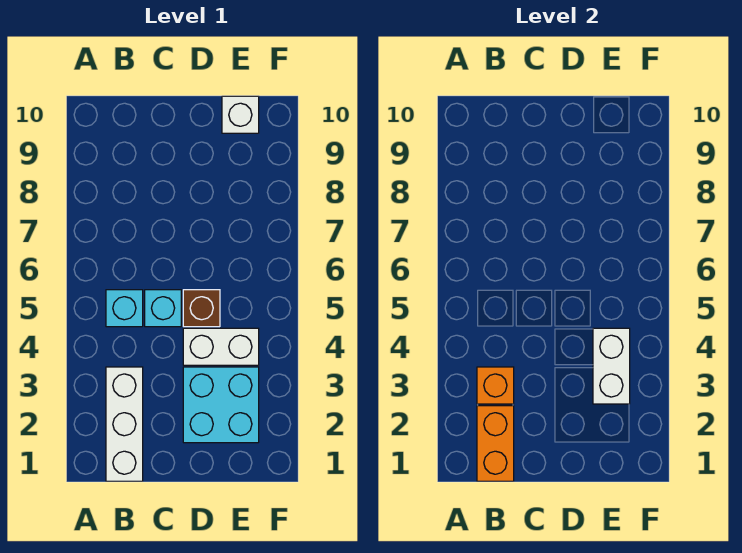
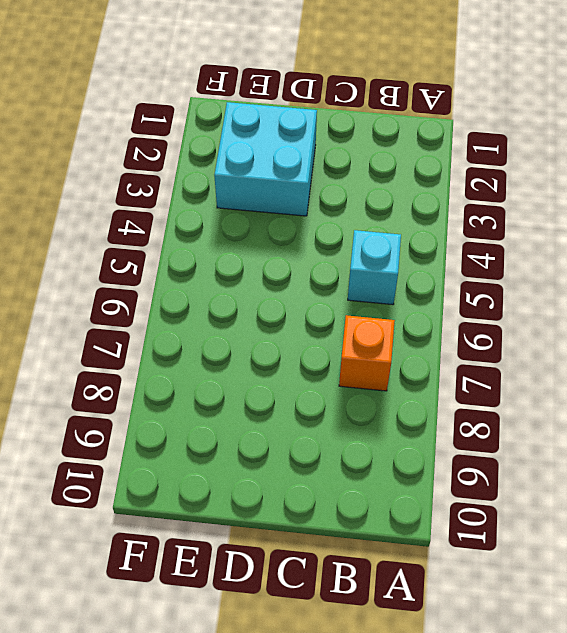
orange 1x1 brick [339,315,395,391] -> orange 1x1 brick moved to [477,367,514,404]
none -> white 1x3 brick [106,367,143,481]
none -> cyan 1x1 brick [145,290,181,327]

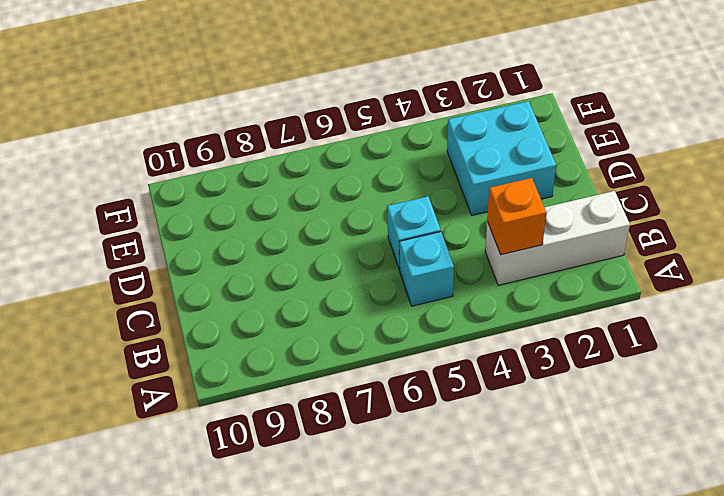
none -> white 1x2 brick [183,328,259,365]
none -> brown 1x1 brick [183,290,220,327]

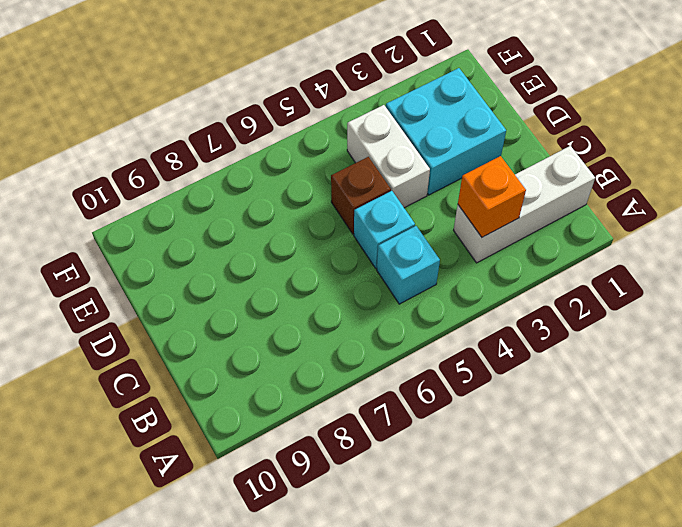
none -> white 1x1 brick [222,96,259,133]
none -> orange 1x2 brick [477,406,514,481]

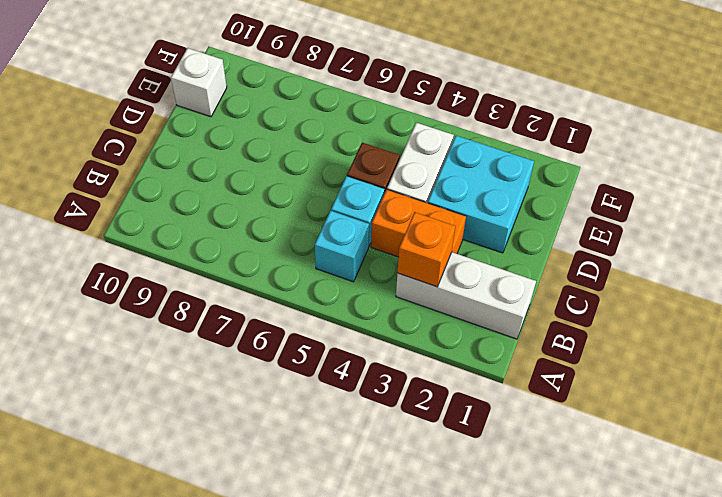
orange 1x2 brick [371,190,466,257] -> orange 1x2 brick moved to [477,406,514,481]
none -> white 1x2 brick [593,328,630,404]

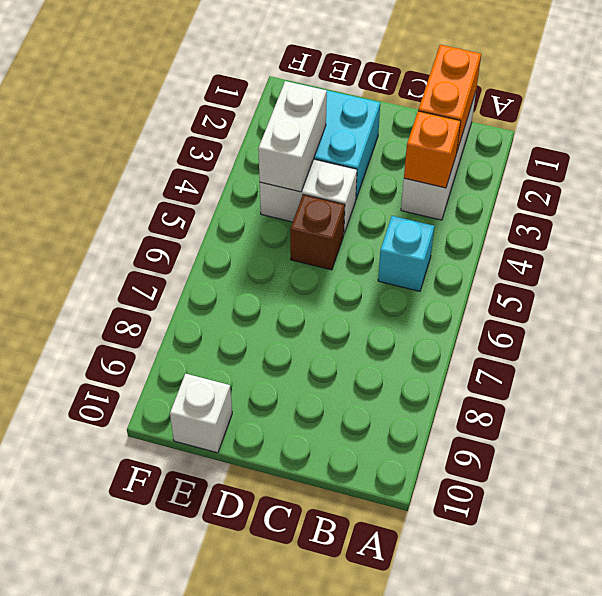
none -> cyan 1x1 brick [145,290,181,327]

